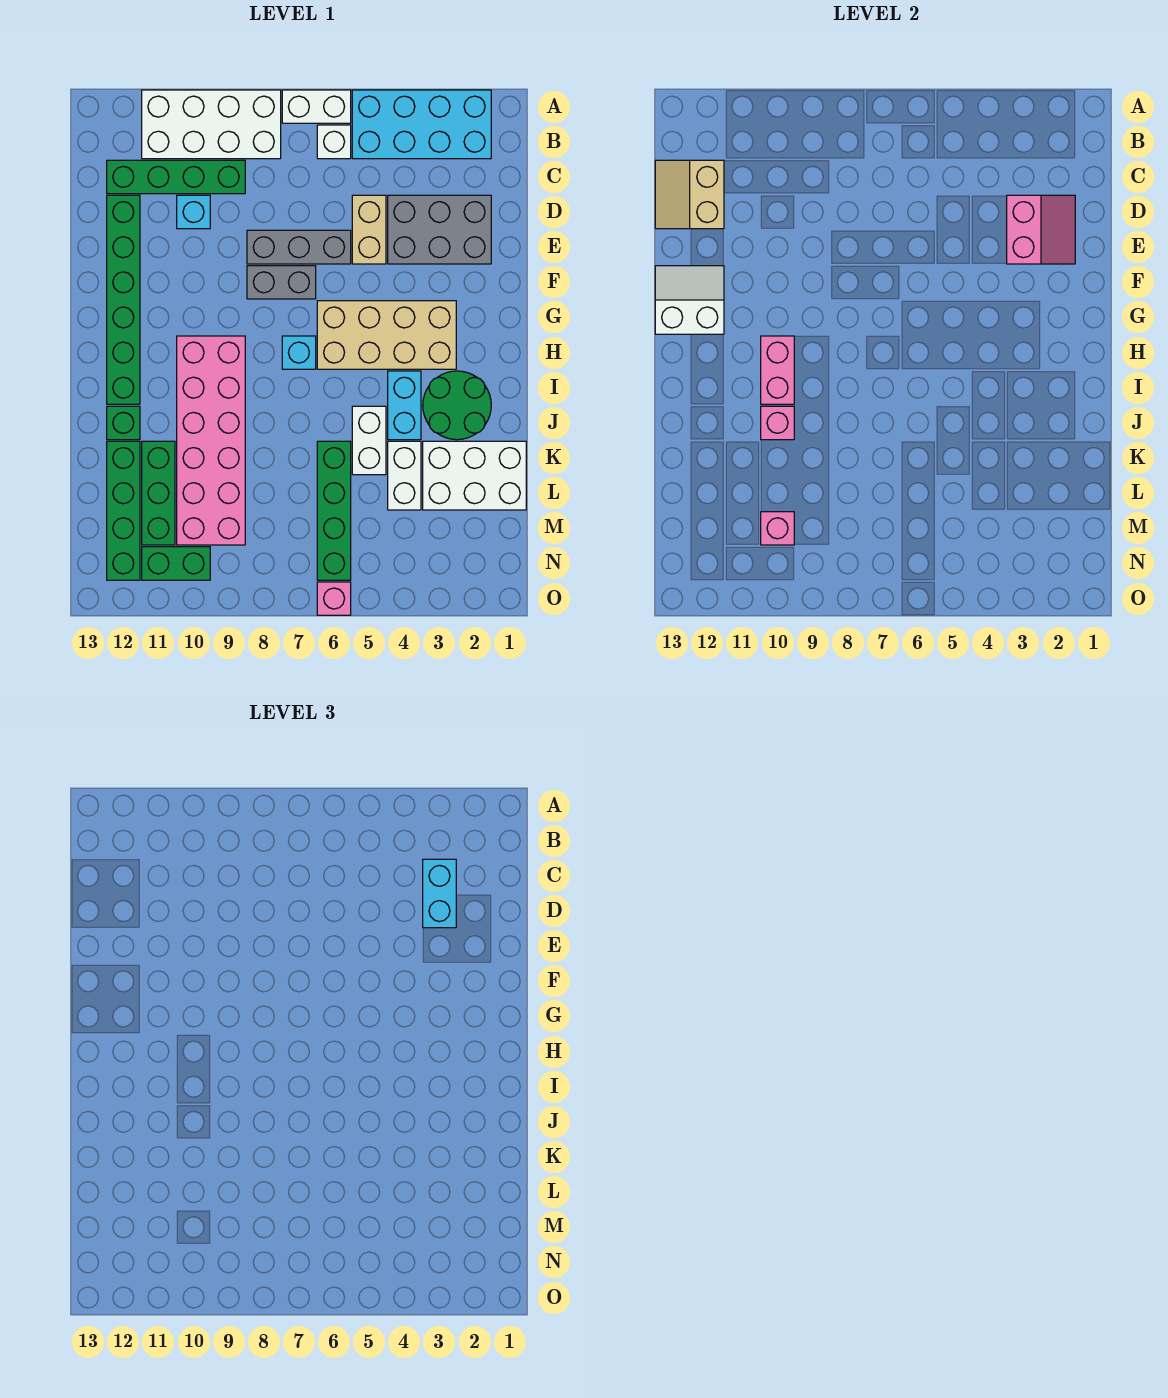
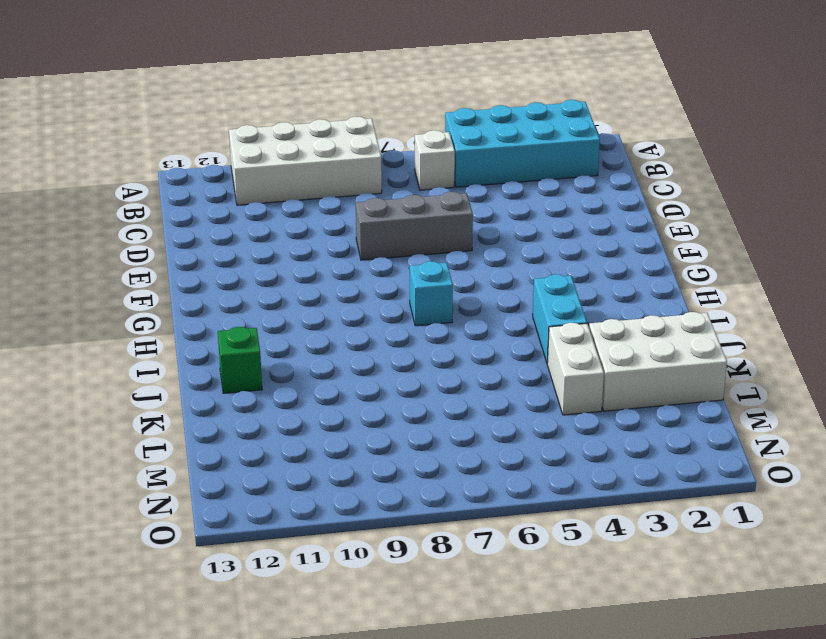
none -> white 1x2 brick [282,90,351,123]
none -> green 1x4 brick [107,160,245,194]
none -> grey 2x3 brick [388,195,491,264]
none -> tan 1x2 brick [352,195,386,264]

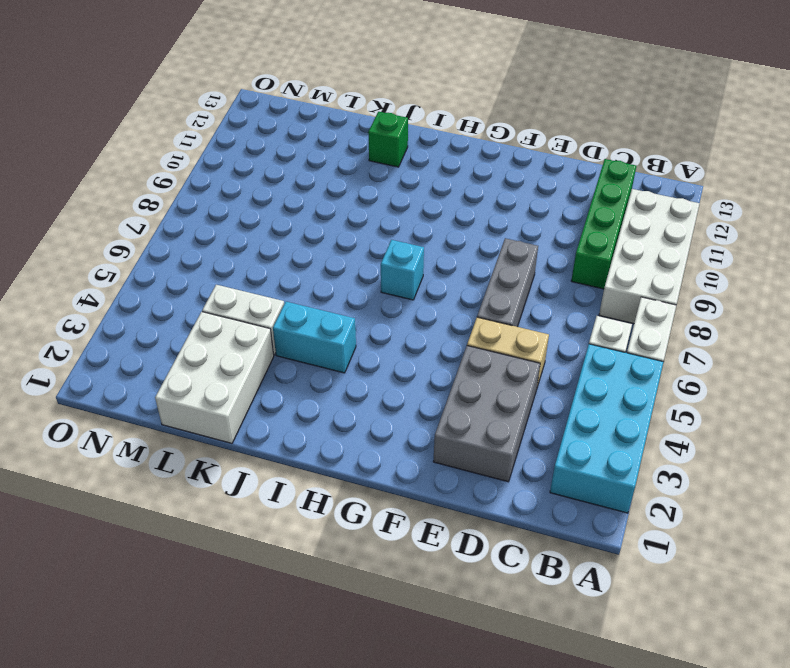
none -> cyan 1x1 brick [177,195,210,229]
none -> green 1x6 brick [107,195,140,404]
none -> grey 1x2 brick [247,266,316,299]
none -> tan 2x4 brick [317,301,456,369]

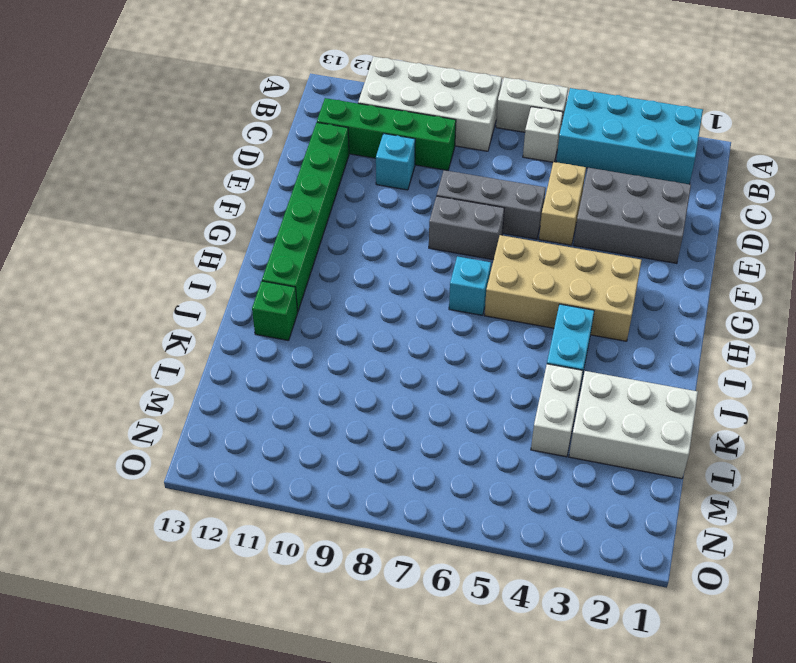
none -> pink 2x6 brick [177,336,245,545]
none -> green 2x2 round brick [423,371,491,440]
none -> white 1x2 brick [352,406,386,475]
none -> green 1x4 brick [317,441,351,580]

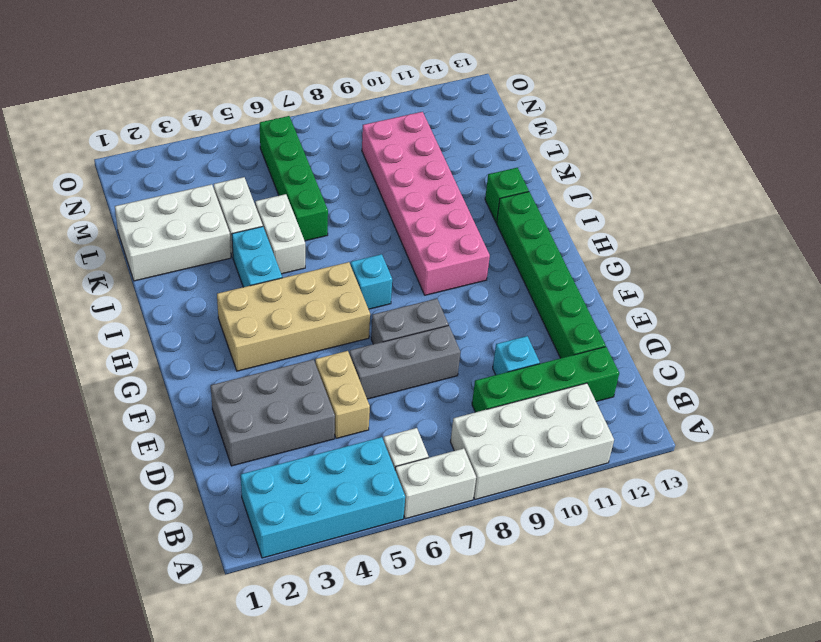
none -> green 2x2 round brick [423,371,491,440]
none -> green 1x3 brick [142,441,175,545]
none -> green 1x4 brick [107,441,140,580]
none -> green 1x2 brick [142,547,210,580]

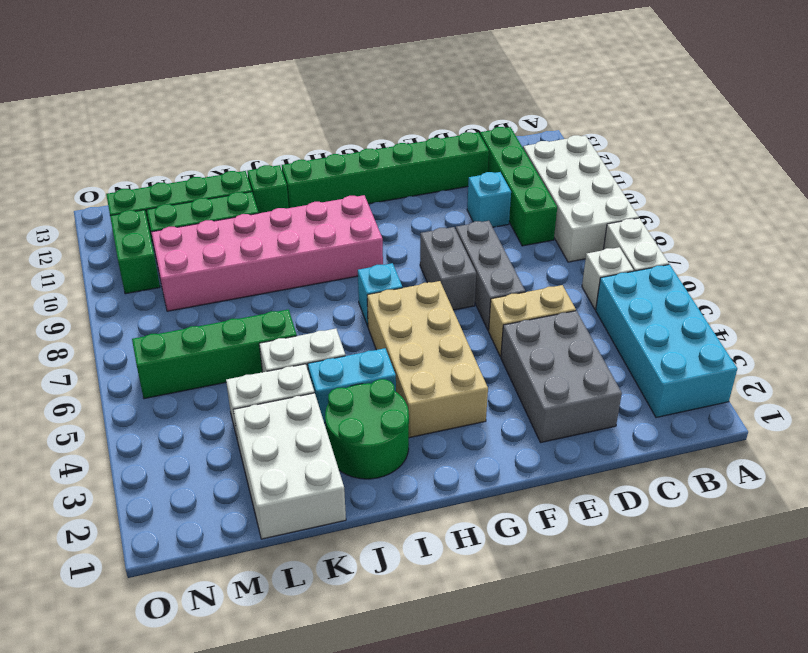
none -> pink 1x1 brick [317,582,351,615]
none -> tan 2x2 slope [655,160,724,229]
none -> pink 2x2 slope [1007,195,1075,264]
none -> white 2x2 slope [655,266,724,334]

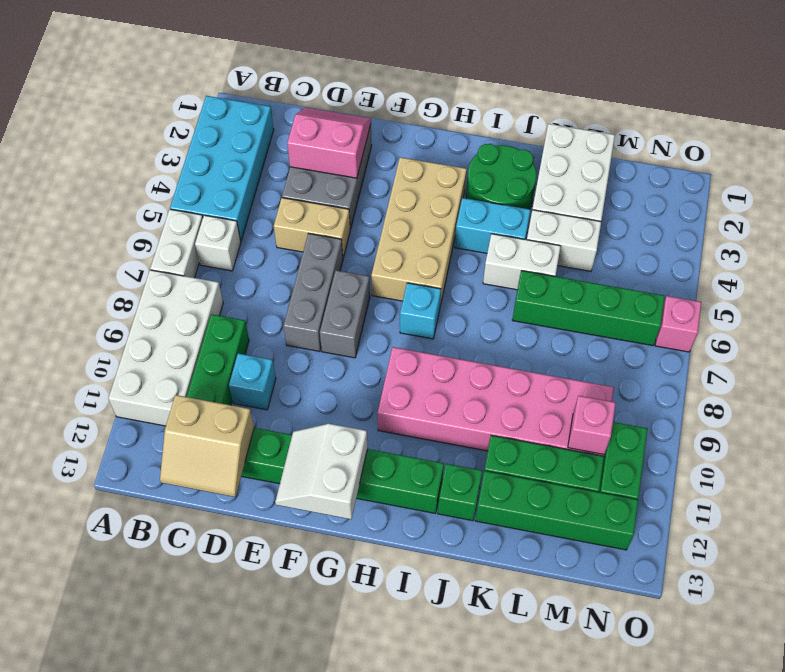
none -> pink 1x2 brick [761,336,794,404]
none -> pink 1x1 brick [761,406,794,440]
none -> cyan 1x2 brick [423,859,456,928]

